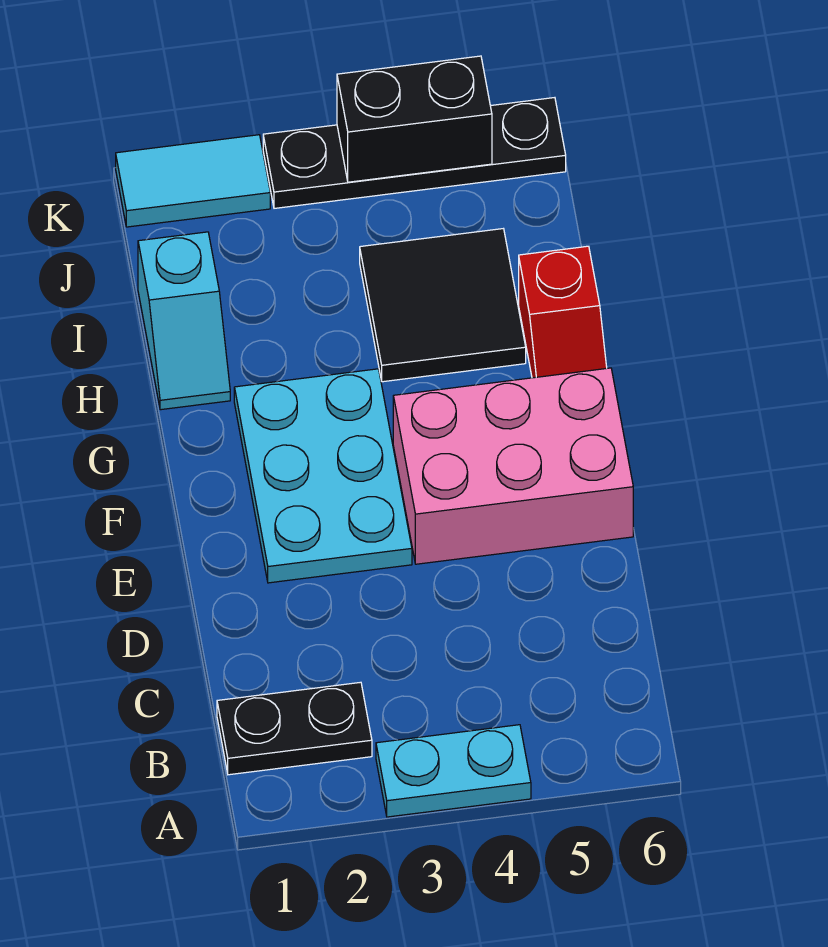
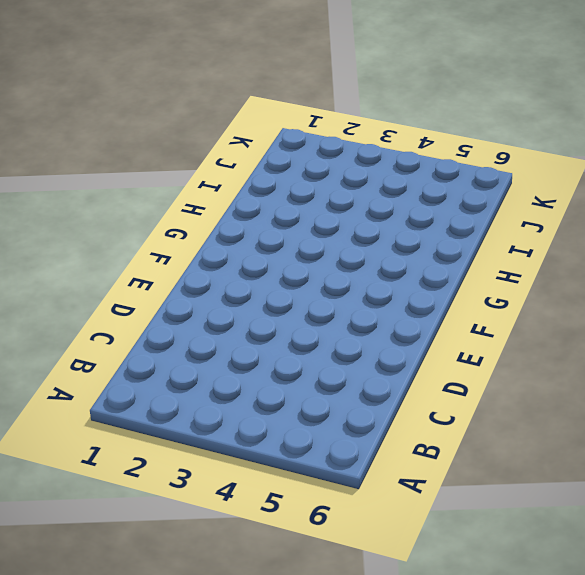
none -> cyan 1x2 plate [376,725,531,817]
none -> black 1x2 plate [217,682,372,775]

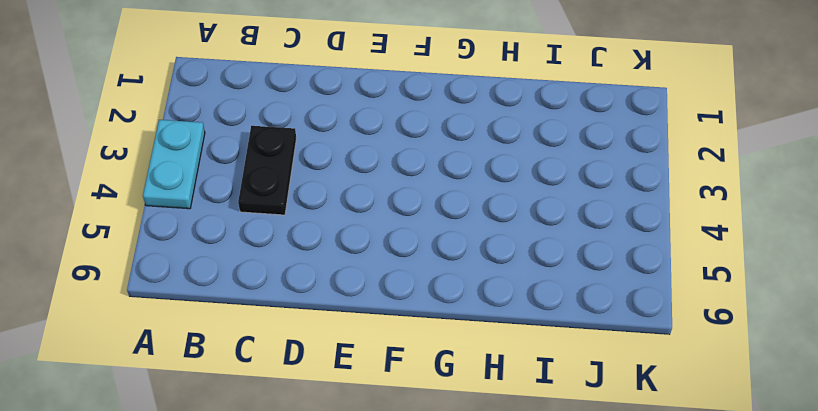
black 1x2 plate [238,126,296,215] -> black 1x2 plate moved to [217,682,372,775]
none -> cyan 2x3 plate [234,369,412,583]
none -> pink 2x3 brick [393,368,633,564]

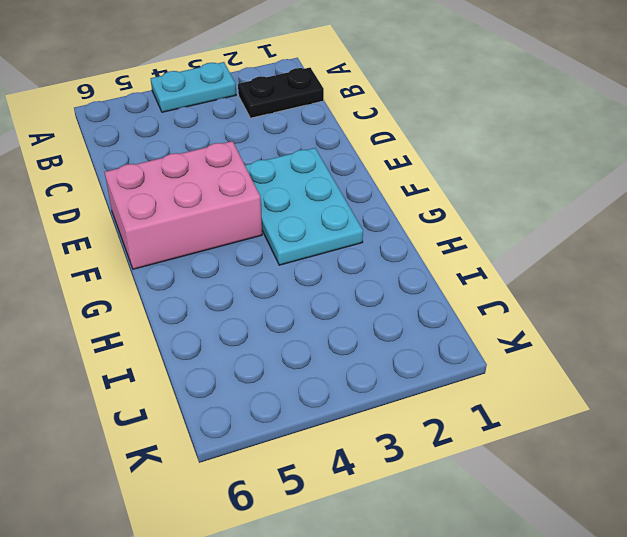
none -> red 1x2 slope [519,246,607,378]
none -> cyan 1x2 slope [138,232,230,410]

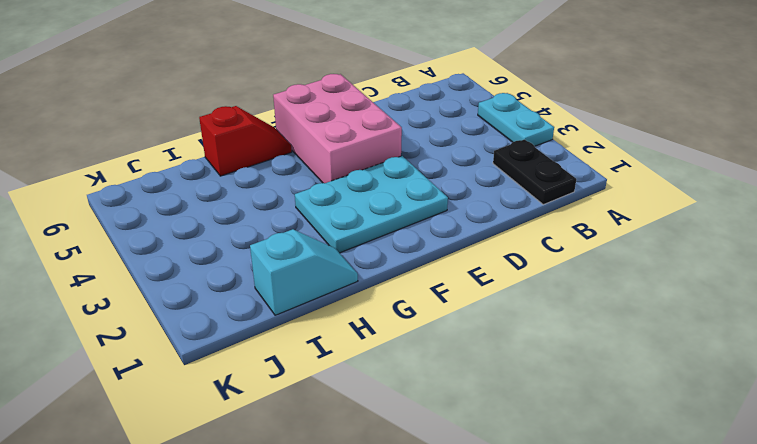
none -> black 2x2 tile [360,229,526,382]
none -> cyan 1x2 tile [116,135,270,227]

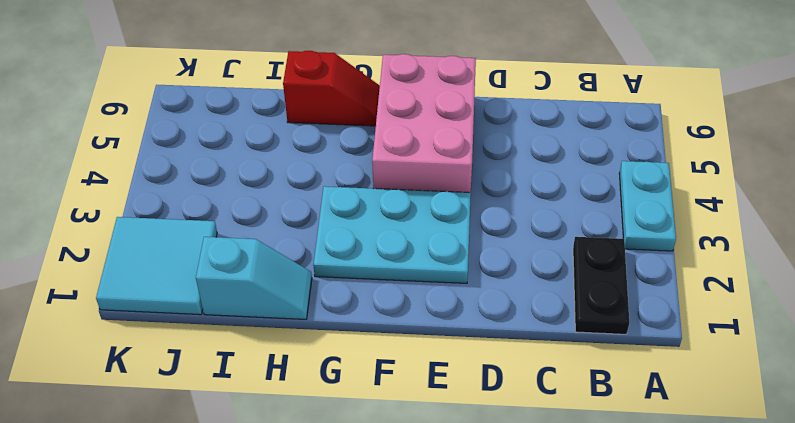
cyan 2x2 tile [96,217,217,315] -> cyan 1x2 tile [116,135,270,227]
none -> black 2x2 tile [360,229,526,382]
none -> black 1x4 plate [263,98,566,208]

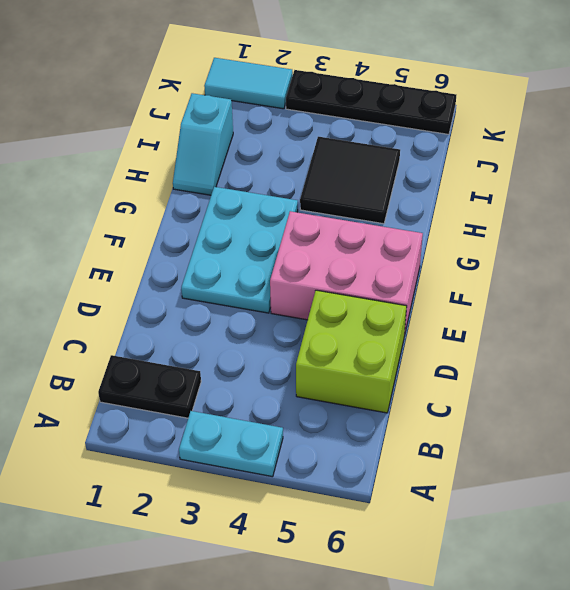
lime 2x2 brick [296,290,407,413] -> none
none -> red 1x2 slope [519,246,607,378]
none -> black 1x2 brick [337,56,492,182]

